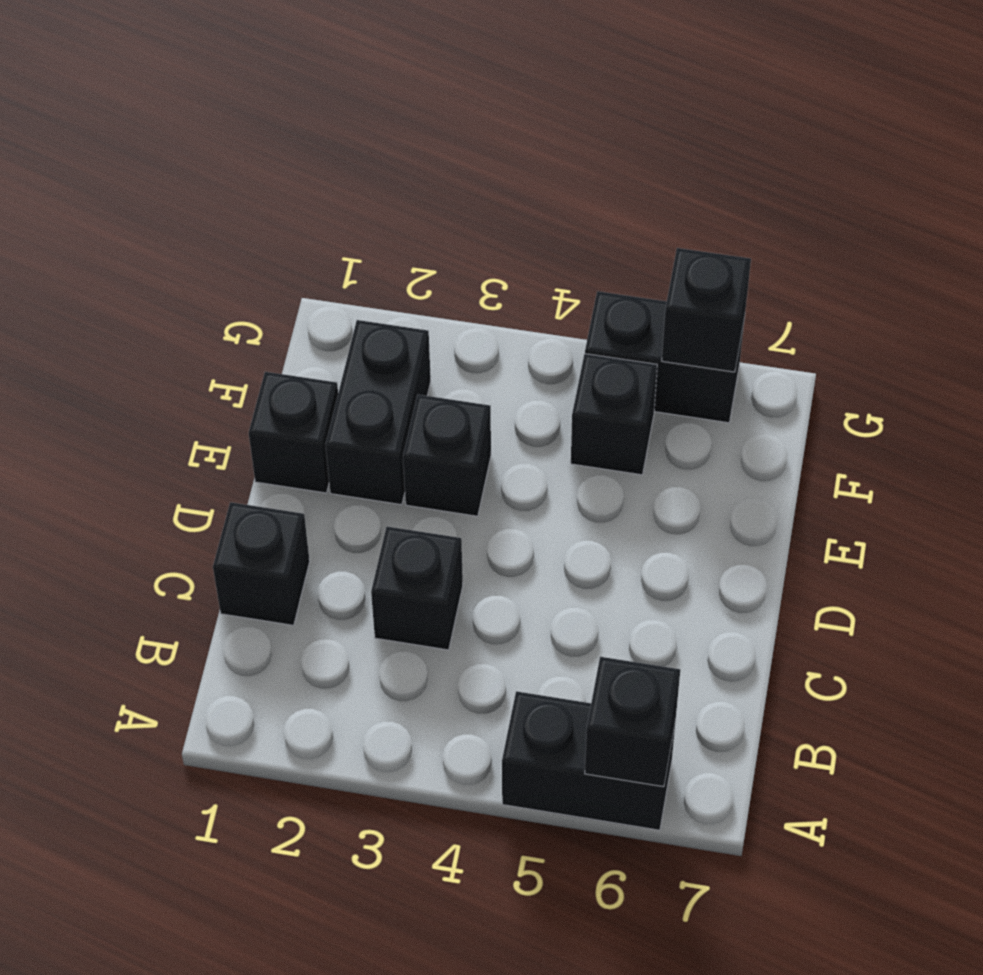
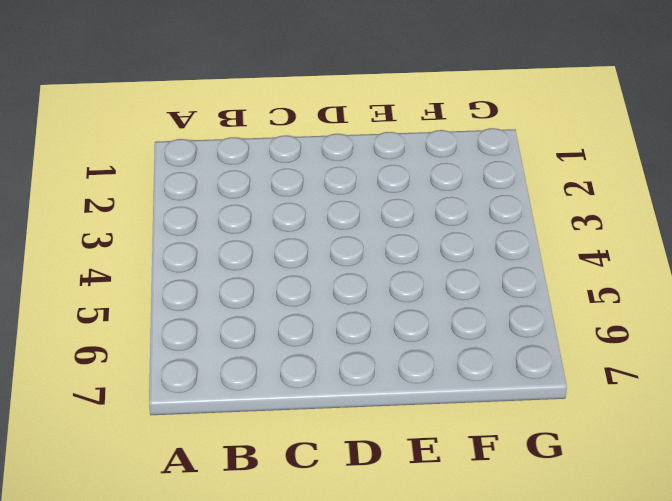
none -> black 1x2 brick [502,691,676,830]
none -> black 1x1 brick [213,502,310,625]

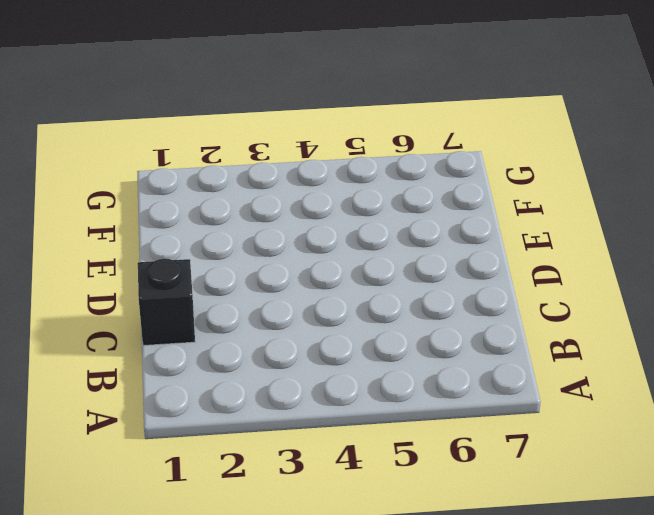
none -> black 1x2 brick [502,691,676,830]
none -> black 1x1 brick [371,527,463,650]

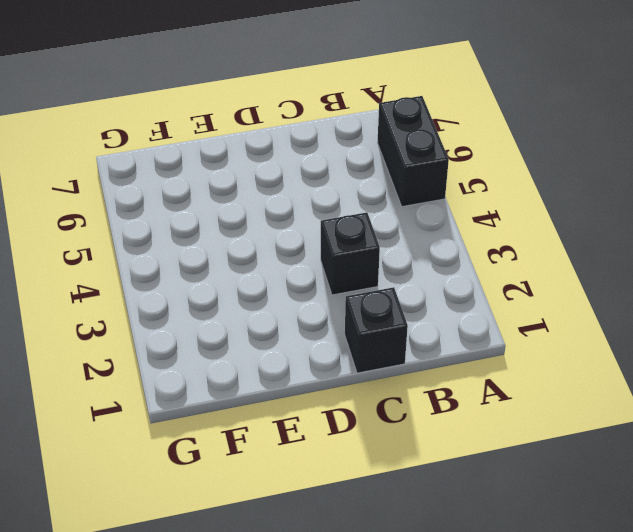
none -> black 1x1 brick [249,372,338,493]
none -> black 1x2 brick [326,320,431,505]

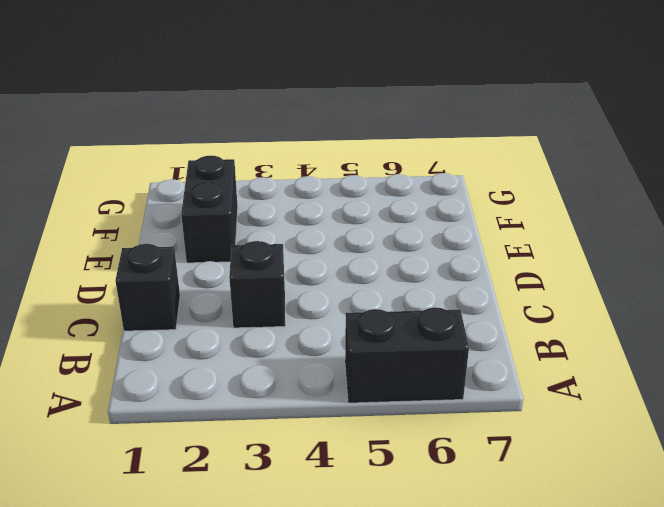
none -> black 1x1 brick [249,372,338,493]
none -> black 1x1 brick [403,395,491,516]

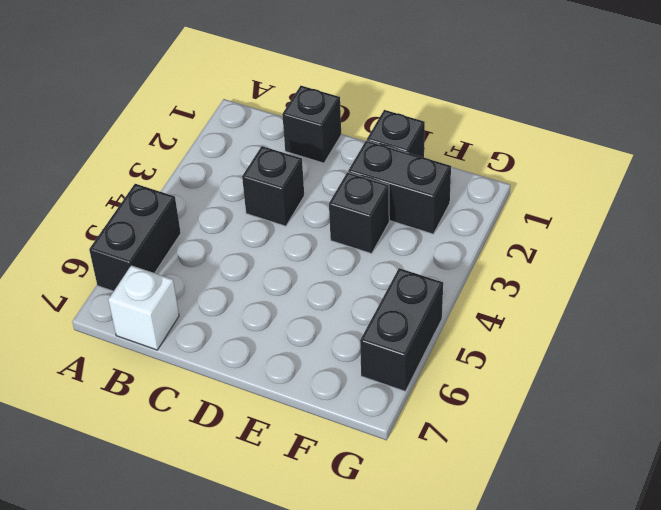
white 1x1 brick [108,265,179,350] -> none
none -> black 1x1 brick [571,354,657,475]
none -> black 1x1 brick [585,657,680,787]

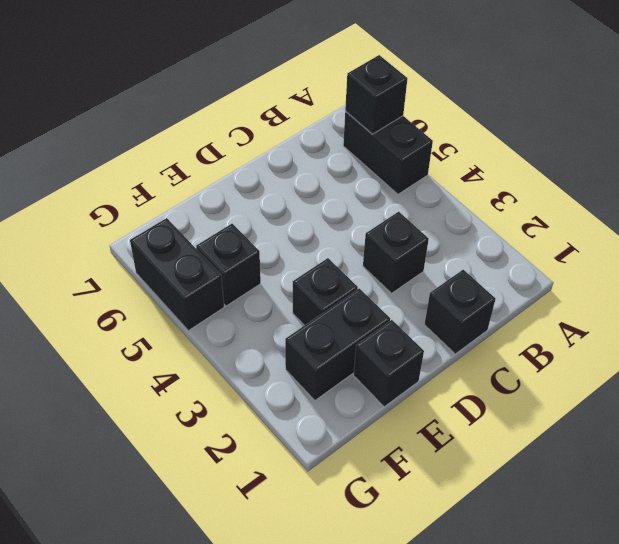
none -> black 1x1 brick [662,248,751,372]

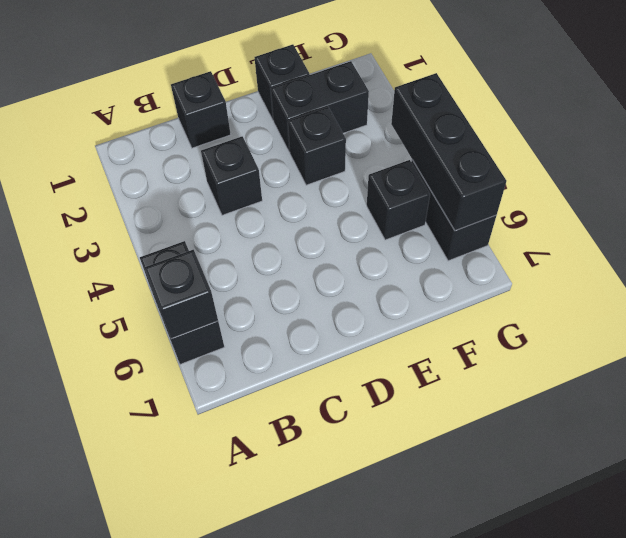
black 1x3 brick [391,73,506,231] -> black 1x1 brick [662,248,751,372]

